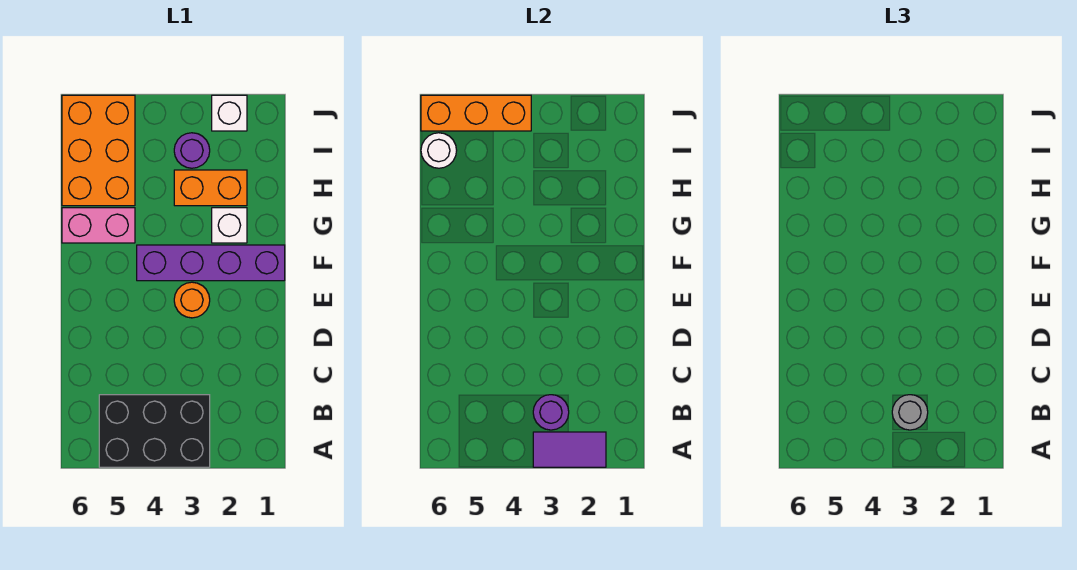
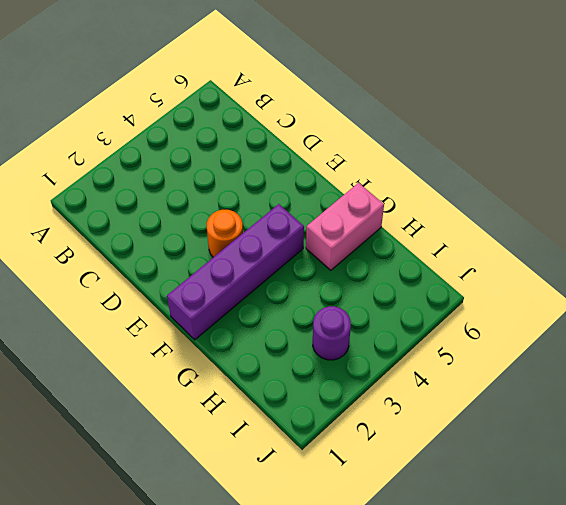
none -> black 2x3 brick [99,395,210,467]
none -> white 1x1 brick [212,208,247,243]
none -> orange 1x2 brick [174,170,247,206]

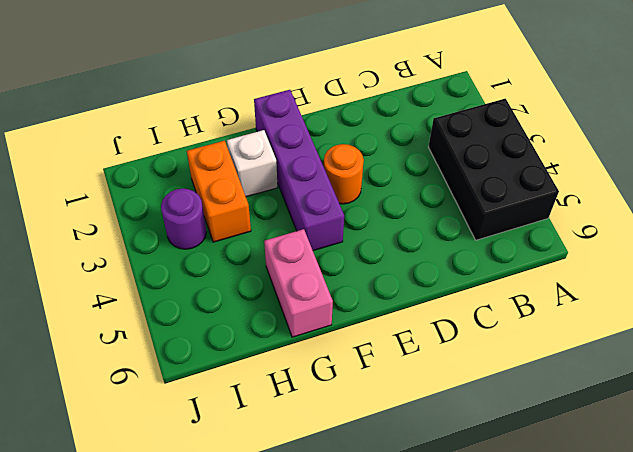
none -> orange 2x3 brick [62,95,135,206]
none -> white 1x1 brick [212,95,247,131]
none -> purple 1x2 tile [533,432,606,467]

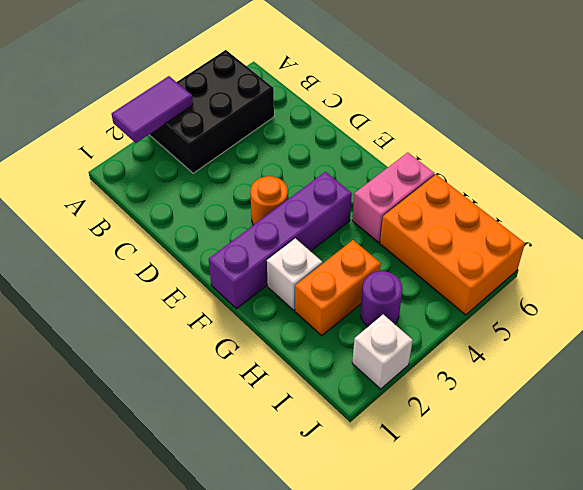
none -> purple 1x1 round brick [533,395,569,430]
none -> white 1x1 round brick [421,133,457,168]
none -> orange 1x3 brick [421,95,531,131]

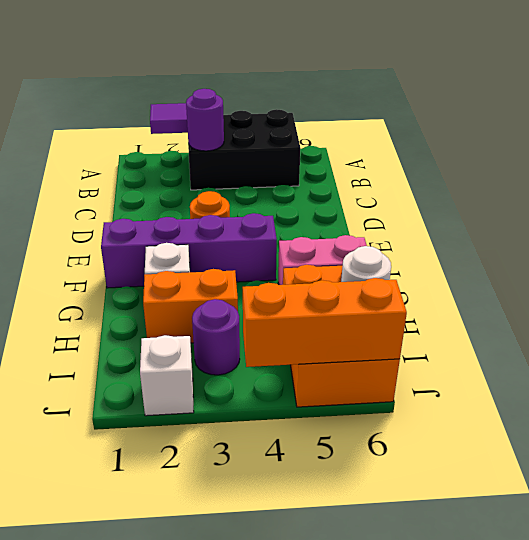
none -> grey 1x1 round brick [892,395,928,430]

